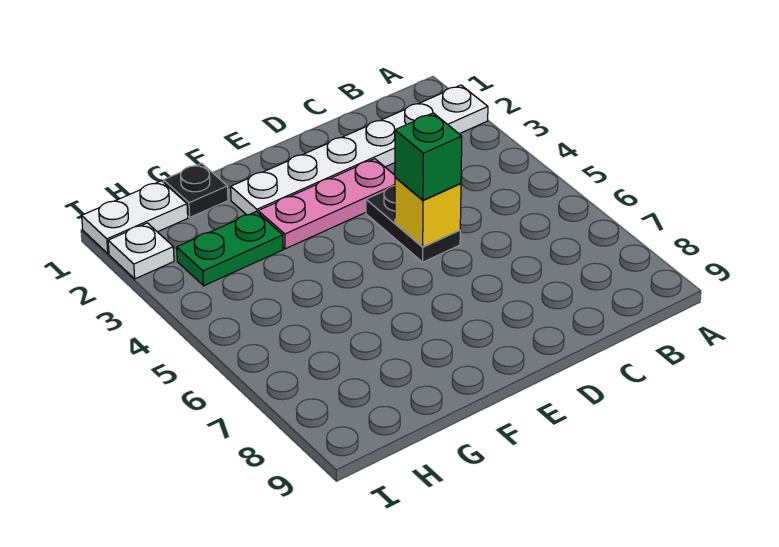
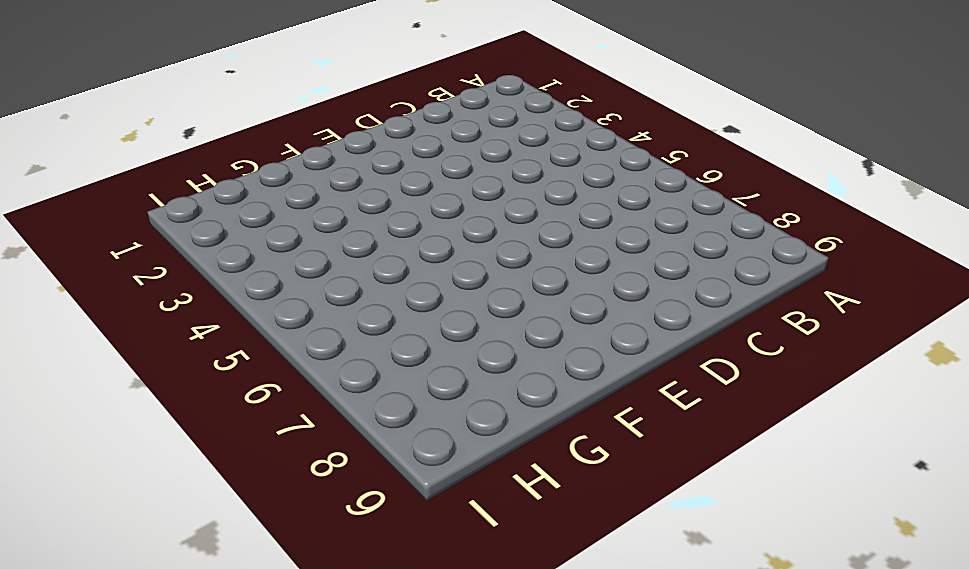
none -> white 1x6 plate [231,85,488,215]
none -> pink 1x3 plate [258,159,395,249]

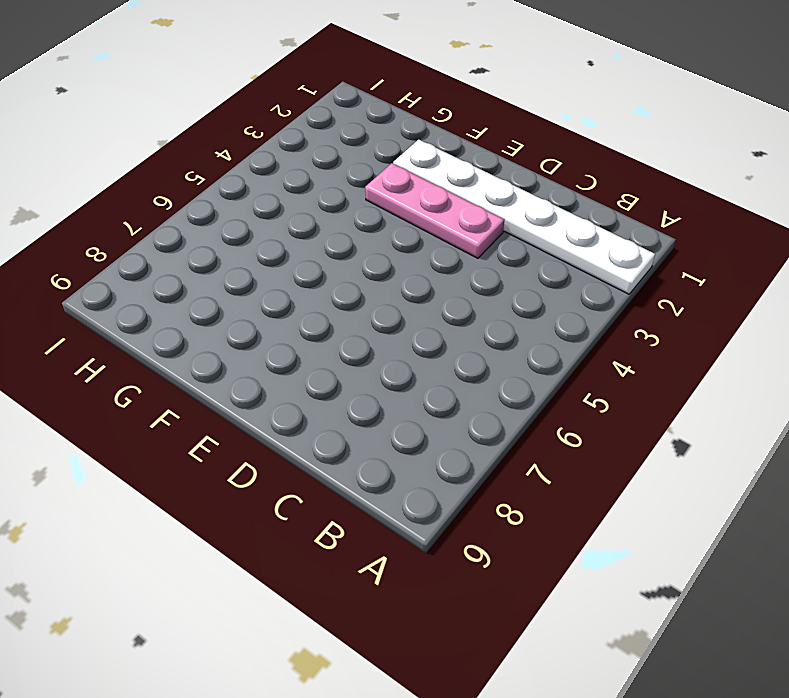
none -> black 1x2 plate [366,186,460,262]
none -> black 1x1 plate [163,163,228,217]

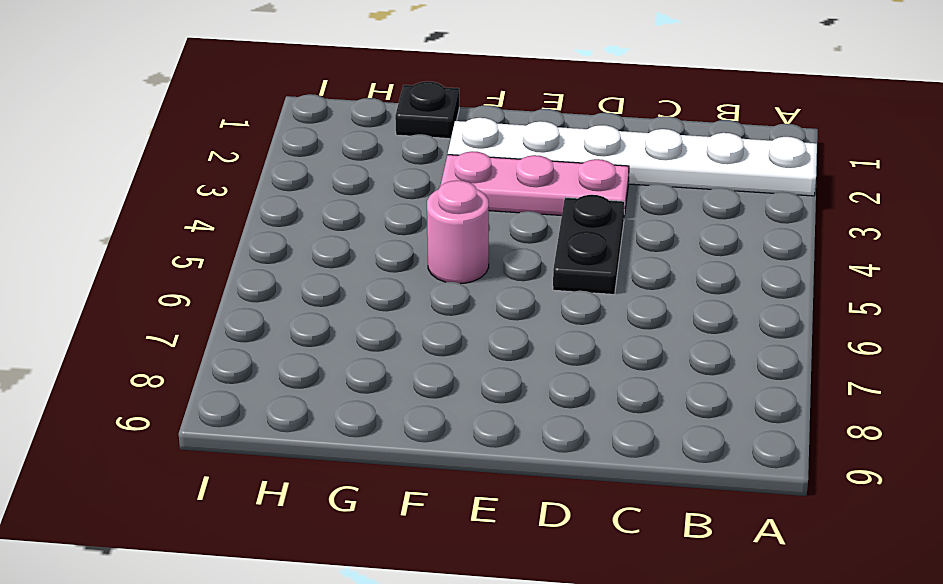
pink 1x1 round brick [427,180,489,284] -> none
none -> green 1x2 plate [177,212,283,286]
none -> white 1x2 plate [82,181,188,254]

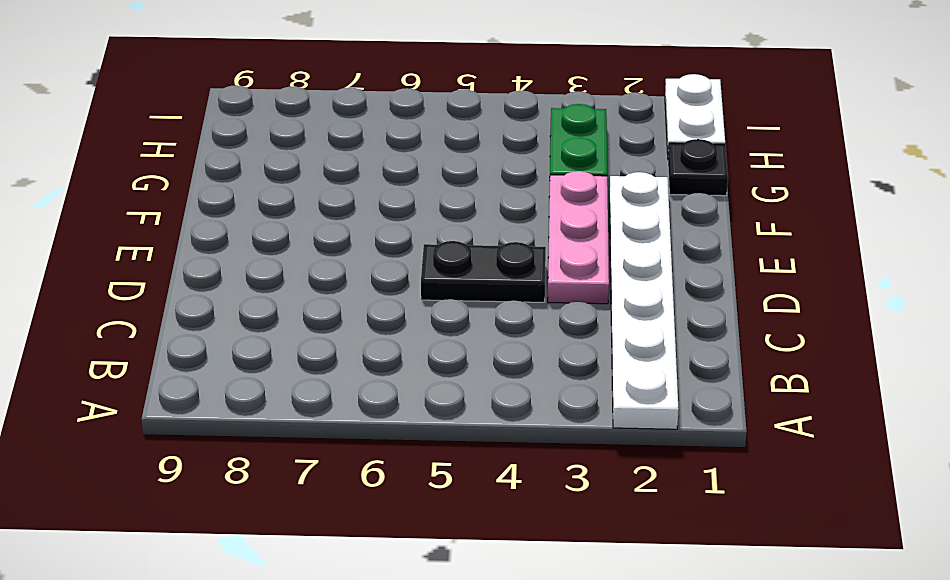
none -> white 1x1 plate [108,223,174,279]
none -> yellow 1x1 brick [395,177,461,247]

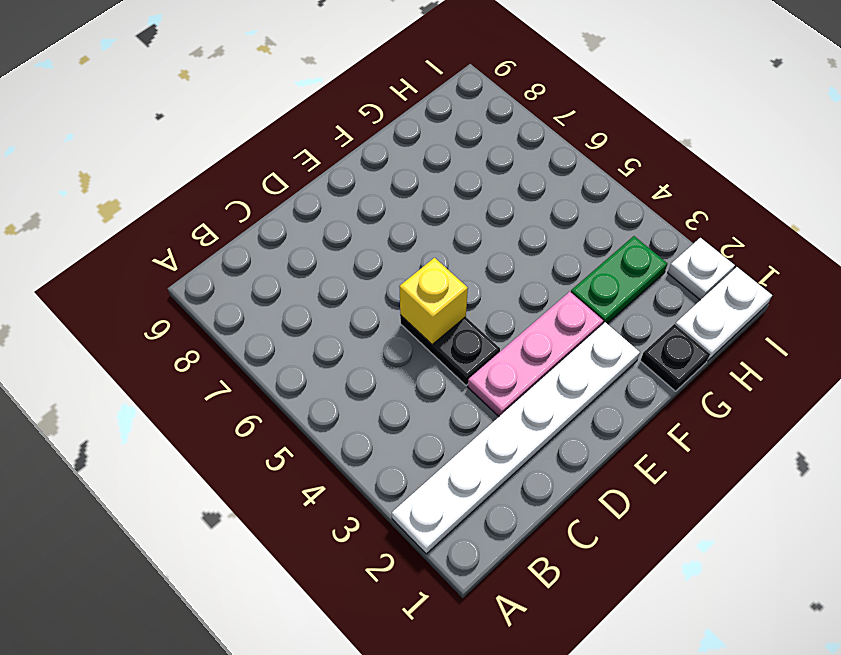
none -> green 1x1 brick [395,113,462,200]

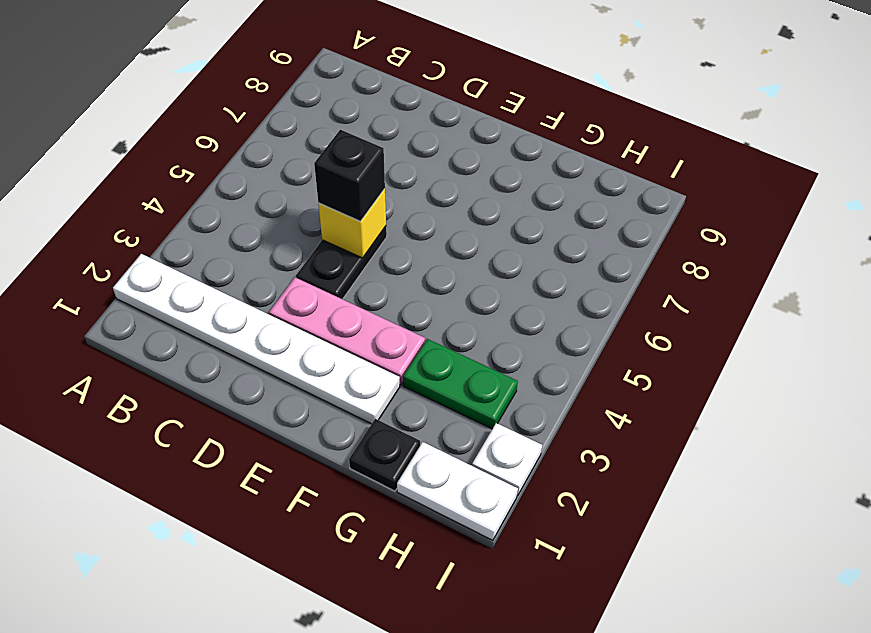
black 1x1 brick [314,130,385,221] -> green 1x1 brick [395,113,462,200]

